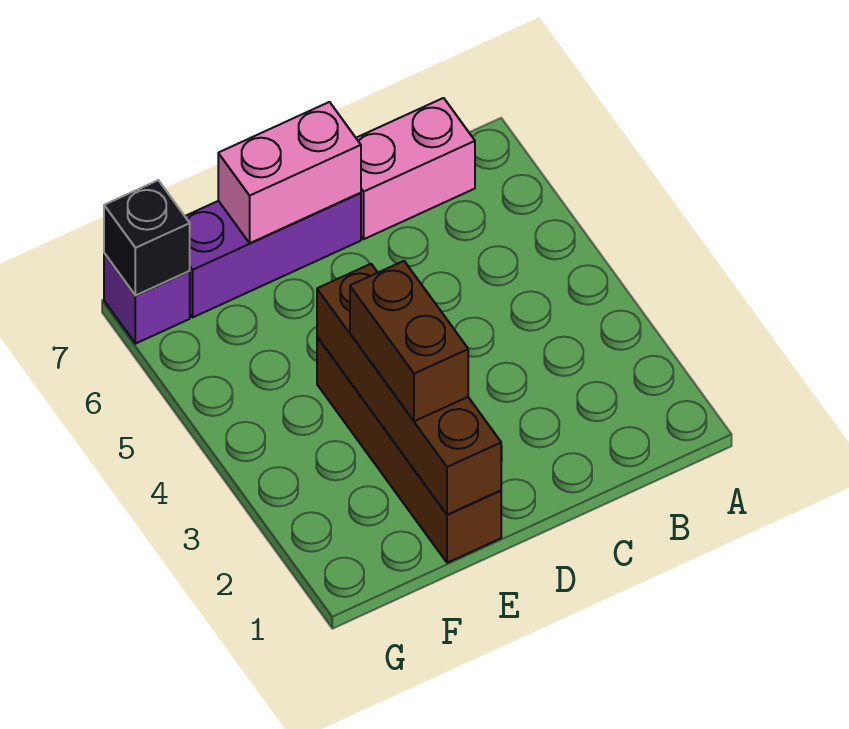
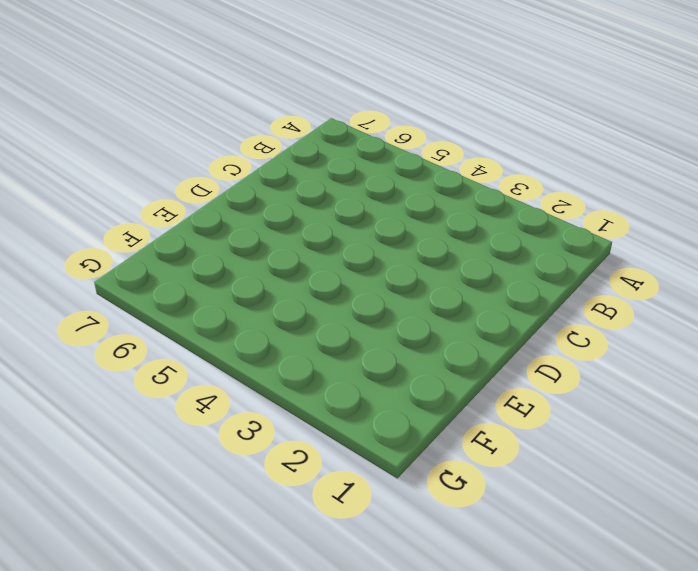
none -> pink 1x2 brick [356,98,475,239]
none -> purple 1x3 brick [185,193,361,317]

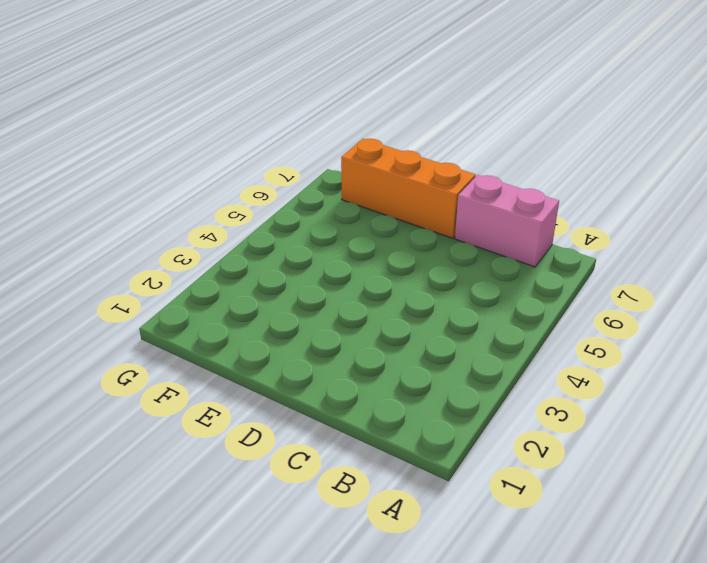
orange 1x3 brick [341,139,476,238] -> purple 1x3 brick [185,193,361,317]
none -> brown 1x4 brick [317,337,501,563]
none -> purple 1x1 brick [104,253,190,344]

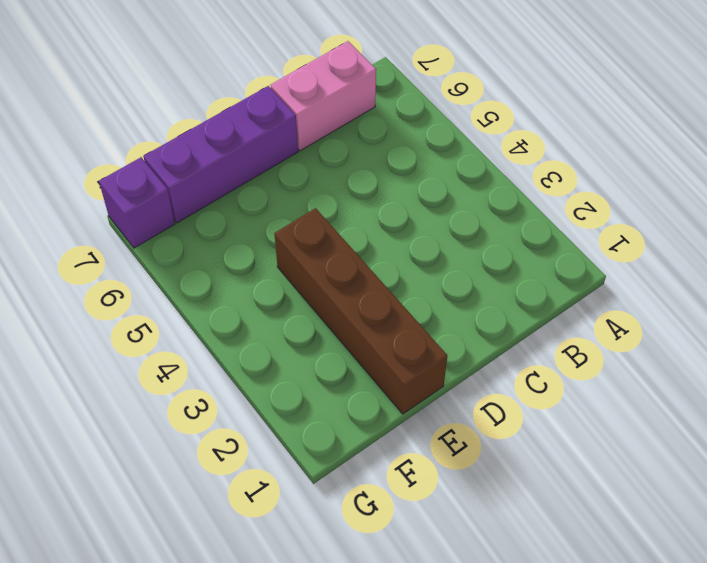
none -> pink 1x2 brick [218,102,361,243]
none -> brown 1x4 brick [317,264,501,515]

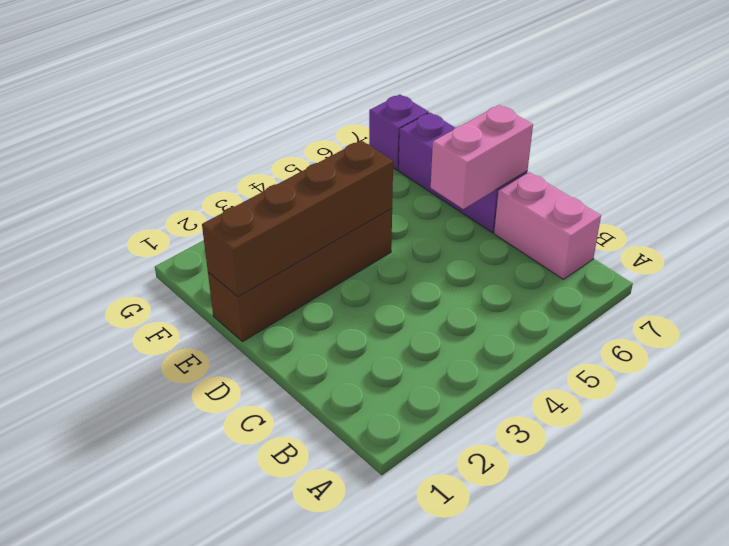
pink 1x2 brick [431,105,533,209] -> pink 1x2 brick turned to [218,102,361,243]
none -> black 1x1 brick [104,180,190,295]
none -> brown 1x2 brick [350,261,468,421]

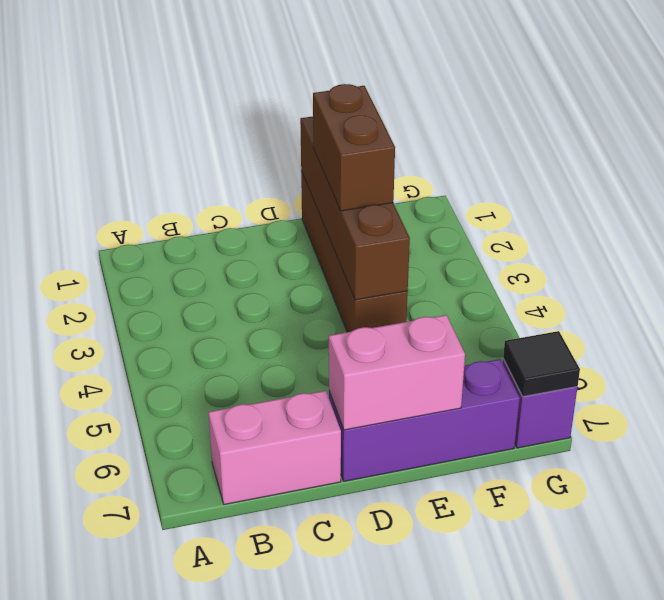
black 1x1 tile [503,331,580,397] -> black 1x1 brick [104,180,190,295]

